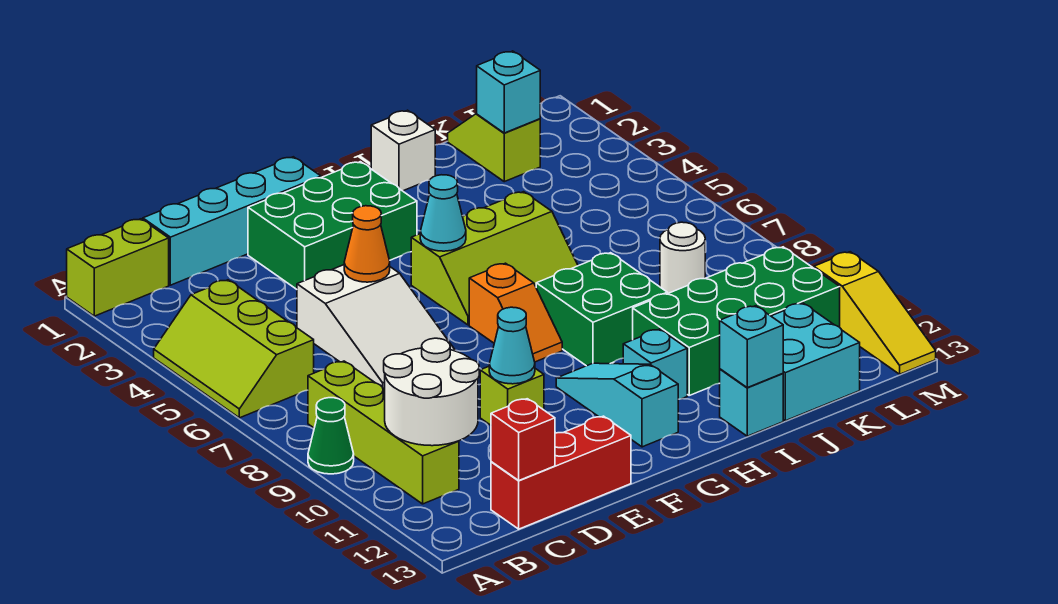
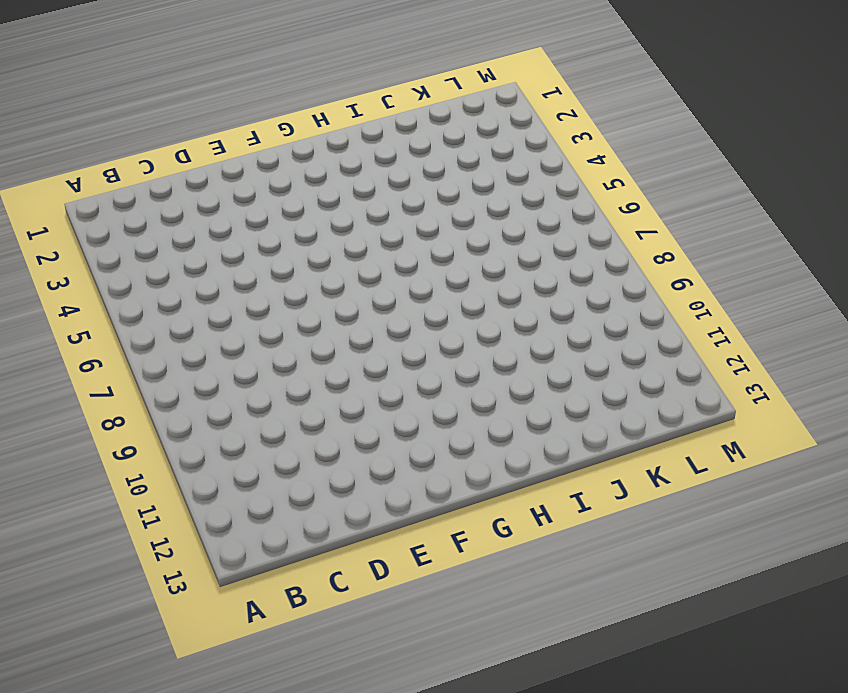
none -> lime 1x2 brick [67,219,169,316]
none -> lime 2x3 slope [154,280,314,418]
none -> green 1x1 cone [308,398,354,474]

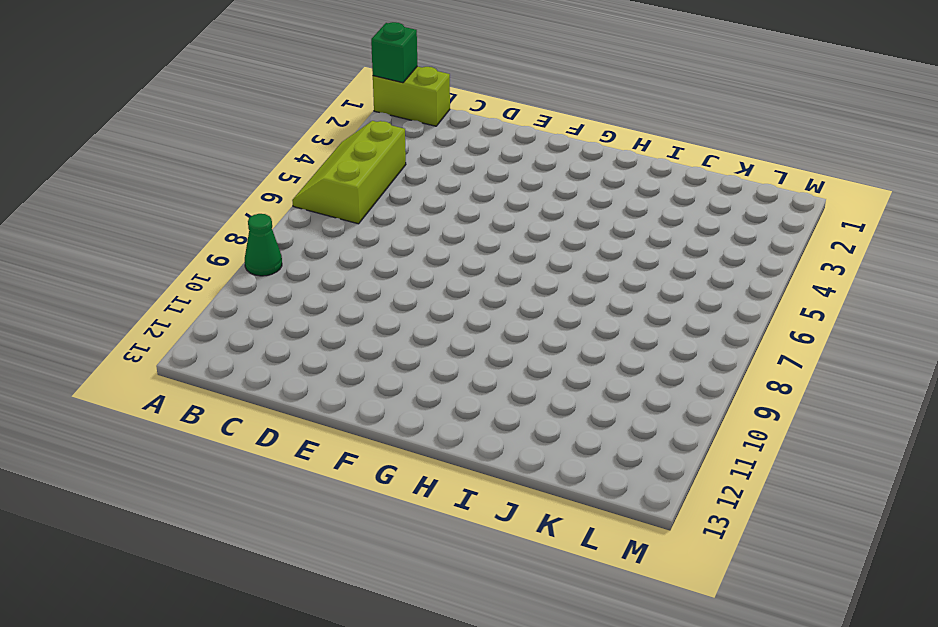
green 1x1 brick [371,22,417,83] -> none
none -> lime 1x4 brick [308,361,459,504]
none -> cyan 1x4 brick [143,157,321,285]
none -> red 1x3 brick [491,416,631,529]

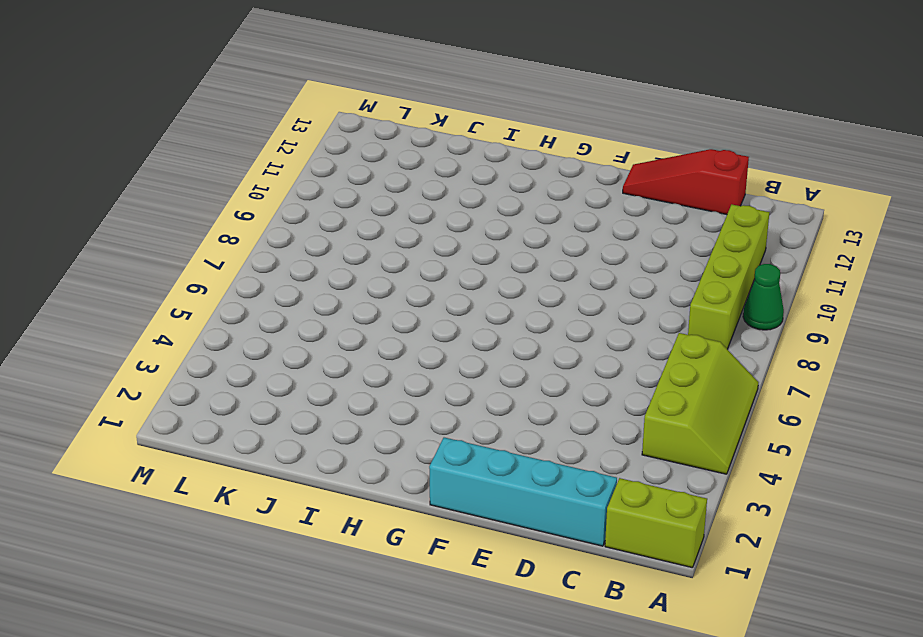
red 1x3 slope [623,149,749,215] -> red 1x3 brick [491,416,631,529]
none -> white 2x3 slope [297,265,456,389]
none -> green 2x3 brick [248,162,417,289]
none -> lime 1x1 brick [480,367,544,425]

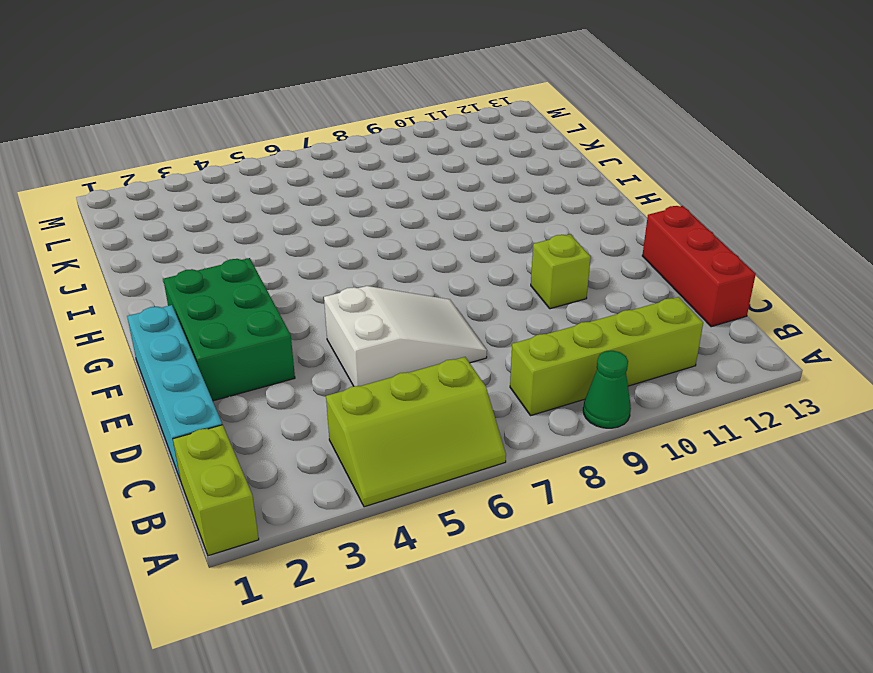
none -> lime 2x3 slope [411,192,578,325]
none -> orange 1x2 slope [469,263,562,362]
none -> cyan 1x3 slope [556,363,678,447]

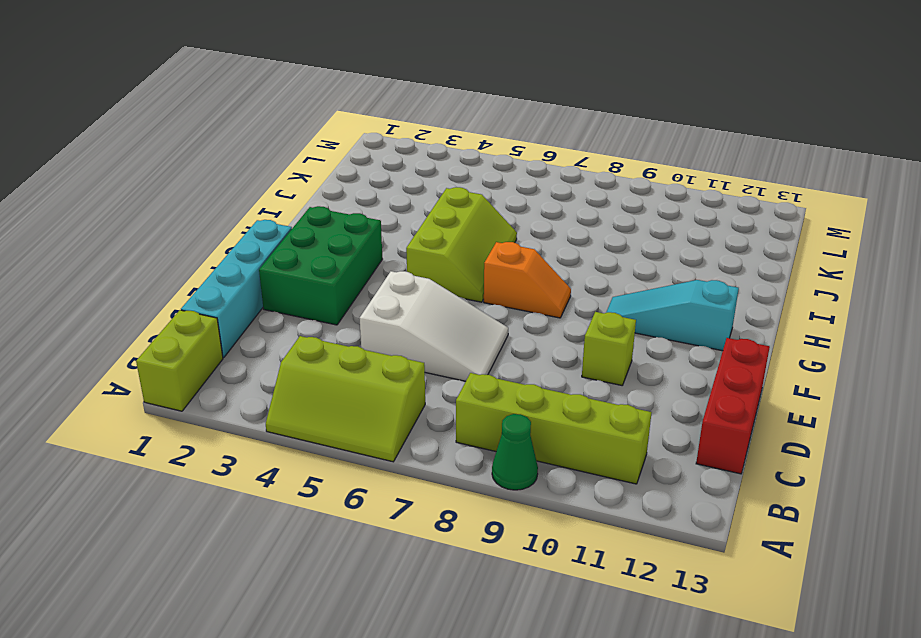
none -> green 2x2 brick [536,253,667,366]
none -> cyan 1x1 brick [623,329,687,399]
none -> white 1x1 brick [371,110,435,191]

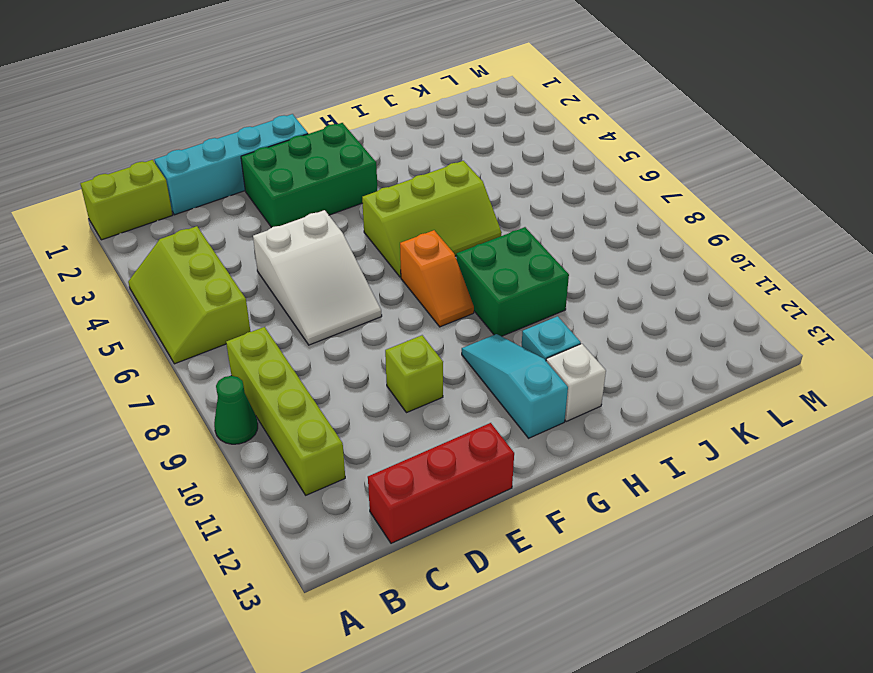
white 1x1 brick [546,344,606,421] -> white 1x1 brick moved to [371,110,435,191]
none -> green 2x4 brick [633,247,840,395]
none -> cyan 1x1 brick [719,369,783,436]
none -> cyan 2x2 brick [771,303,860,421]

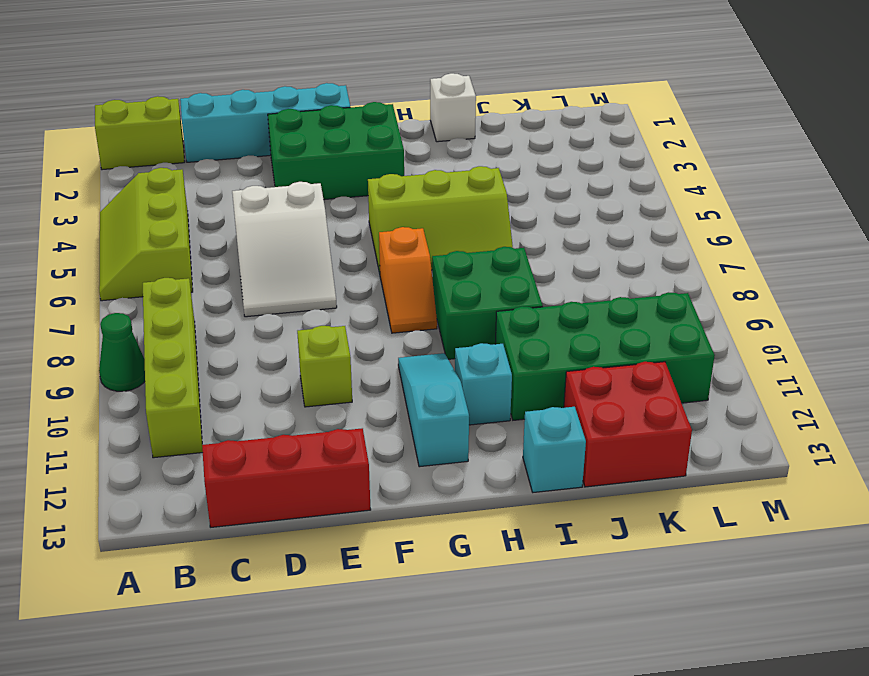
red 2x2 brick [564,362,692,487] -> cyan 2x2 brick [771,303,860,421]
none -> lime 1x2 slope [448,114,540,182]
none -> white 1x1 round brick [660,222,705,294]
none -> yellow 1x3 slope [814,252,936,374]

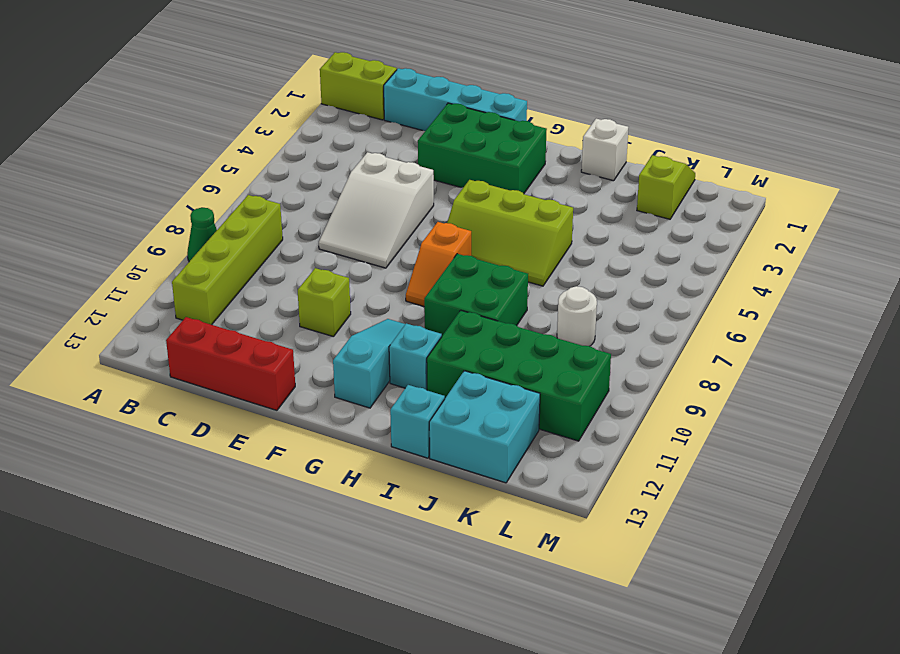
none -> lime 2x3 slope [154,280,314,418]
none -> yellow 1x3 slope [814,252,936,374]
none -> white 2x2 round brick [384,338,479,446]

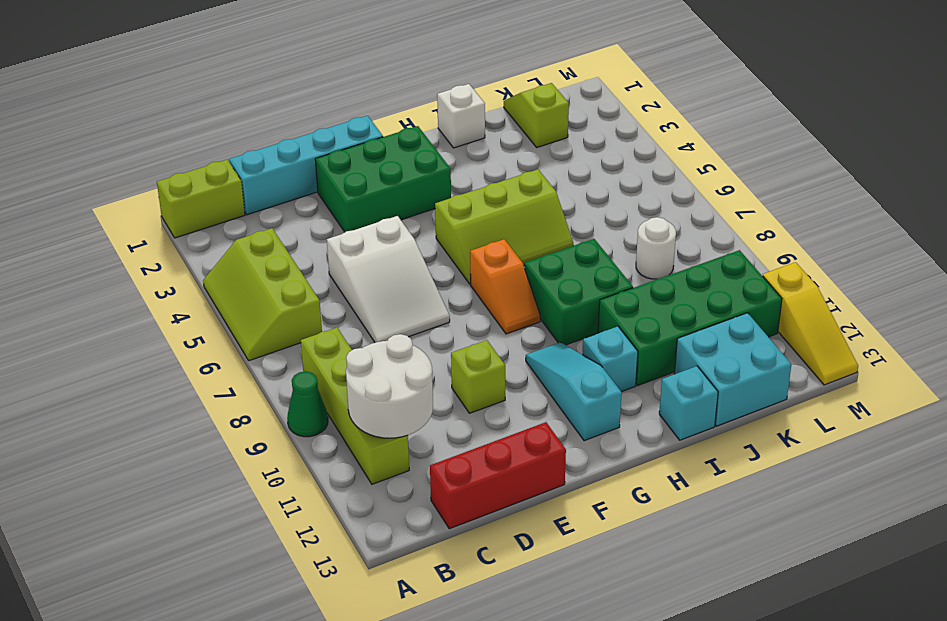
none -> red 1x1 brick [491,399,555,480]
none -> orange 1x1 cone [344,206,390,282]
none -> cyan 1x1 cone [489,307,535,384]

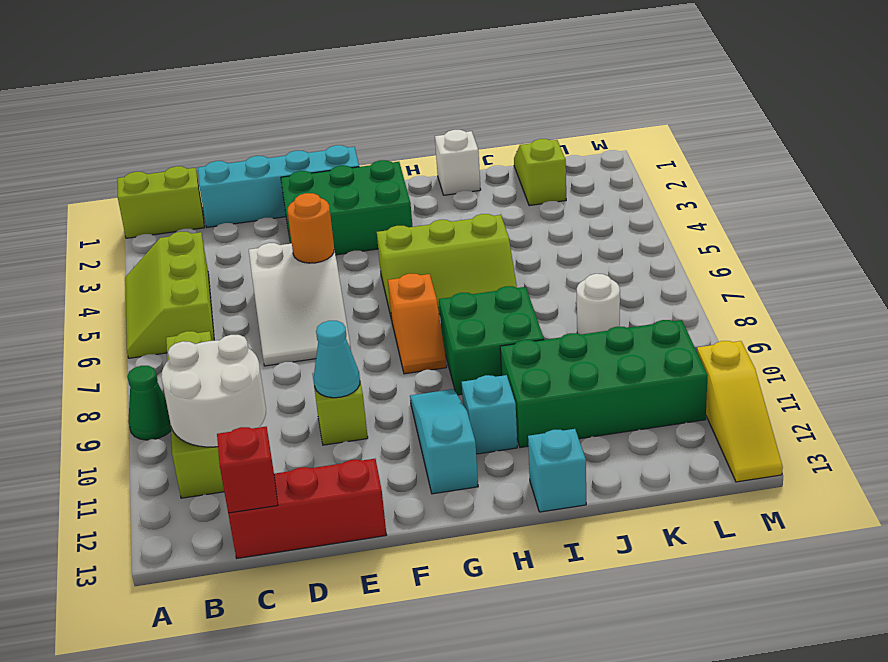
orange 1x1 round brick [287,193,334,263] -> orange 1x1 cone [344,206,390,282]
none -> cyan 2x2 brick [771,303,860,421]
none -> cyan 1x1 cone [420,175,466,251]
none -> cyan 1x1 brick [720,306,783,388]

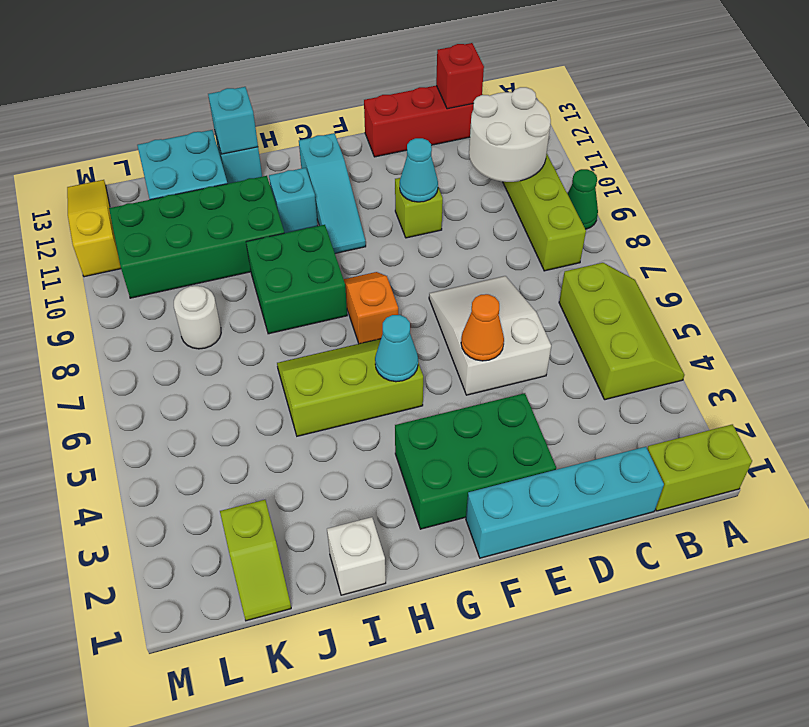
none -> cyan 1x1 brick [477,51,540,133]

